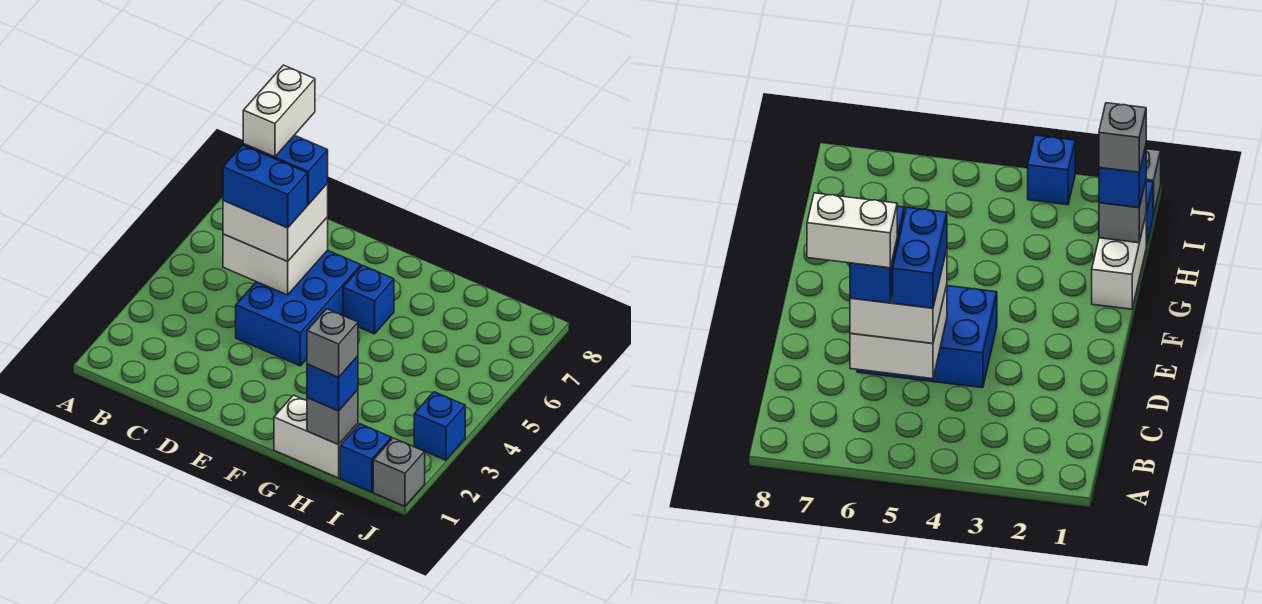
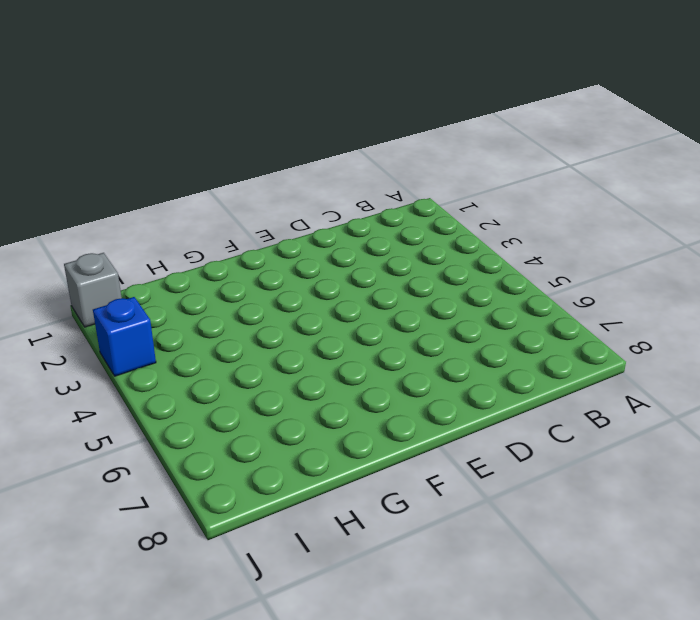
none -> blue 2x3 brick [236,250,361,366]
none -> blue 1x1 brick [343,265,394,334]
none -> white 1x2 brick [274,395,358,478]

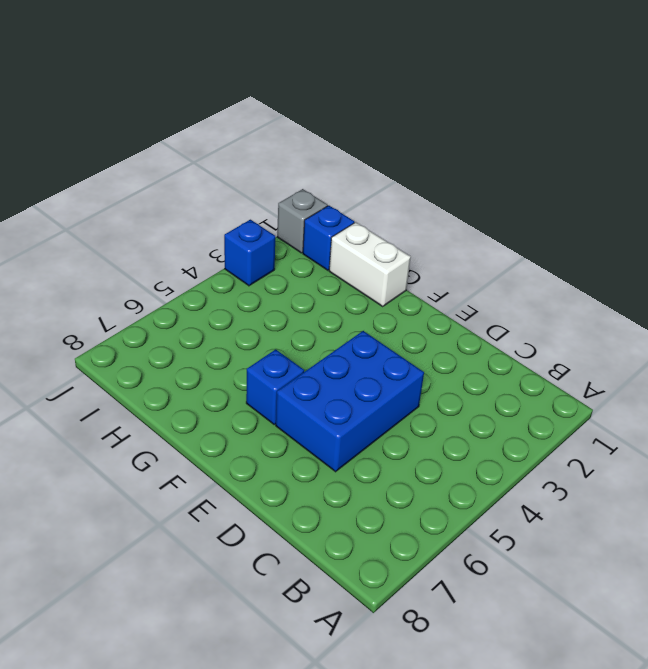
none -> white 2x2 brick [223,217,328,295]
none -> grey 1x1 brick [307,390,358,445]
none -> white 2x2 brick [223,183,328,261]

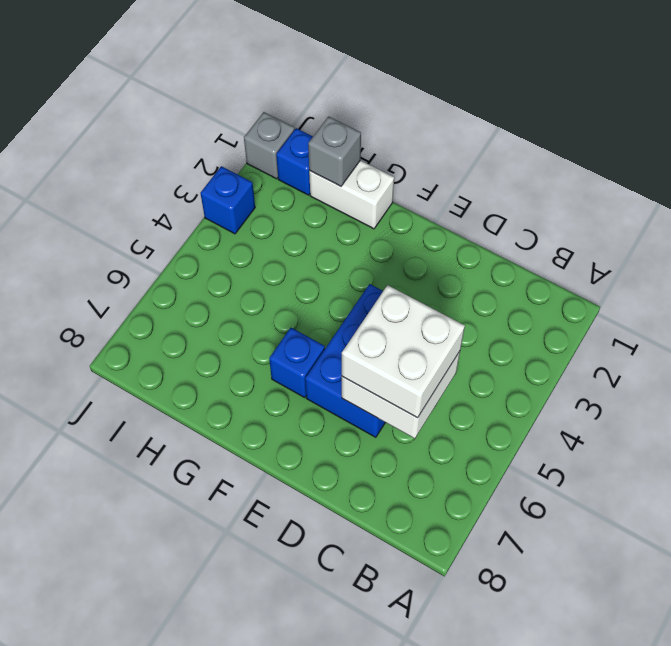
none -> blue 1x1 brick [307,356,358,411]
none -> blue 1x2 brick [223,145,307,228]
none -> blue 1x2 brick [243,135,328,205]

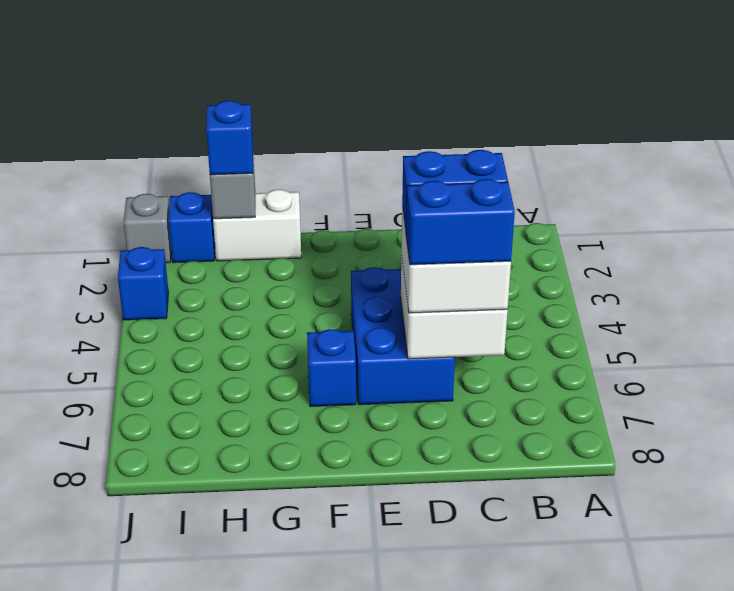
none -> grey 1x1 brick [307,309,358,377]
none -> white 1x2 brick [243,65,315,157]

